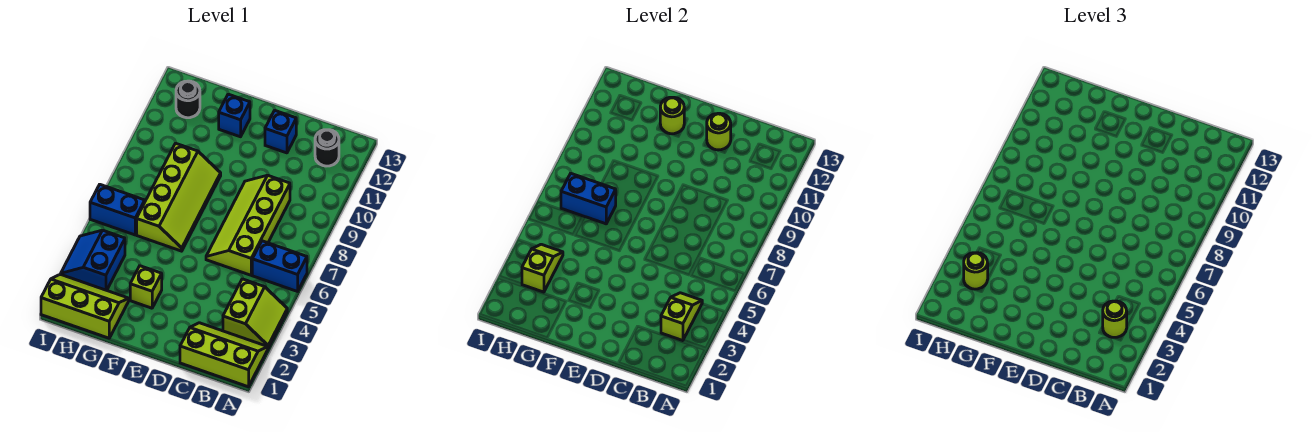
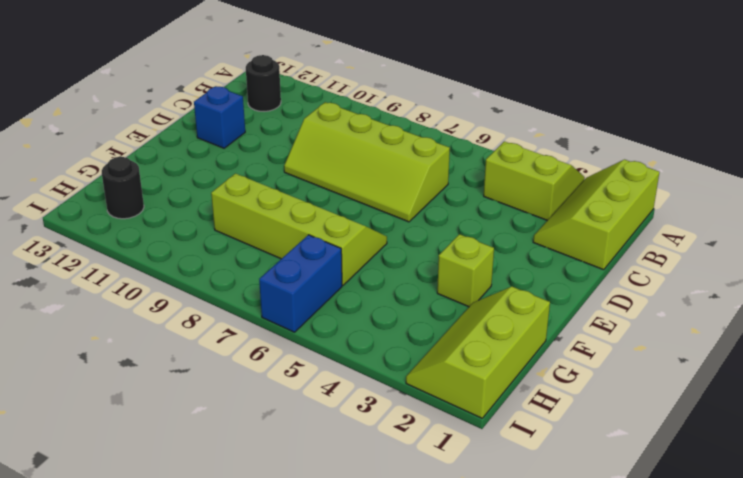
none -> blue 1x2 brick [252,241,307,291]
none -> blue 1x1 brick [219,94,250,137]
none -> blue 2x2 slope [61,230,125,290]

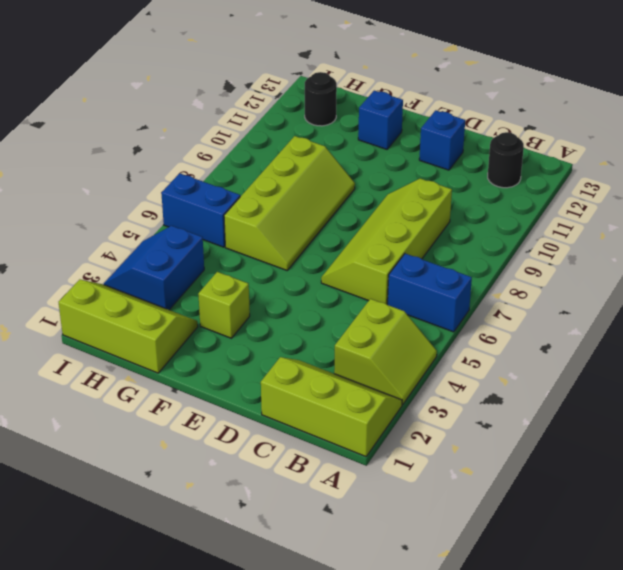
none -> lime 1x2 slope [661,293,702,341]
none -> lime 1x1 round brick [707,113,731,150]
none -> lime 1x1 round brick [660,97,685,134]

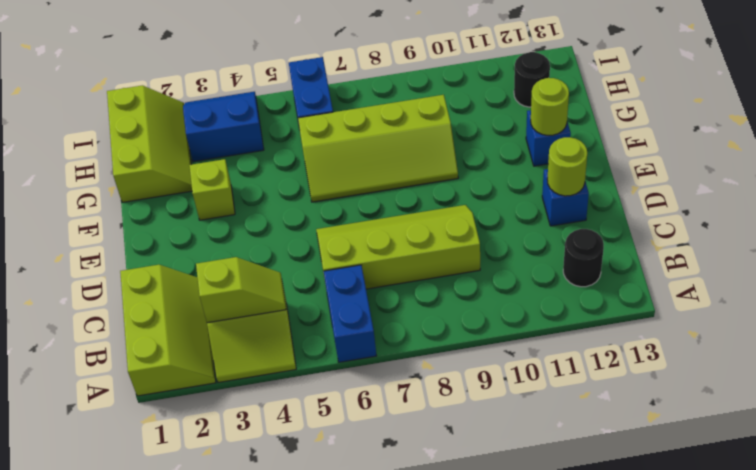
none -> blue 1x2 brick [561,174,616,224]
none -> lime 1x2 slope [522,244,563,292]
none -> lime 1x1 round brick [1103,301,1127,337]

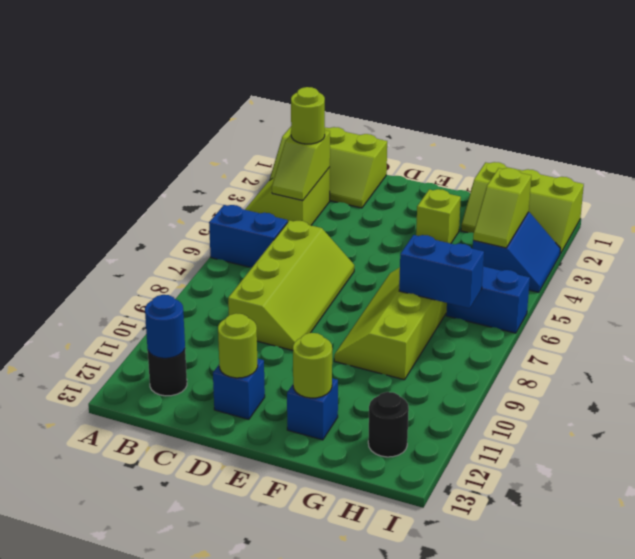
blue 1x1 round brick [145,295,185,358] -> none
none -> lime 1x1 round brick [964,253,988,289]

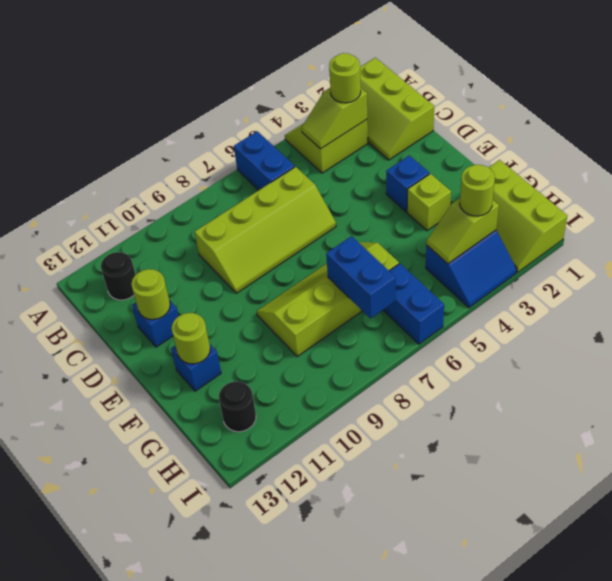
blue 1x1 brick [386,155,429,212] -> none

